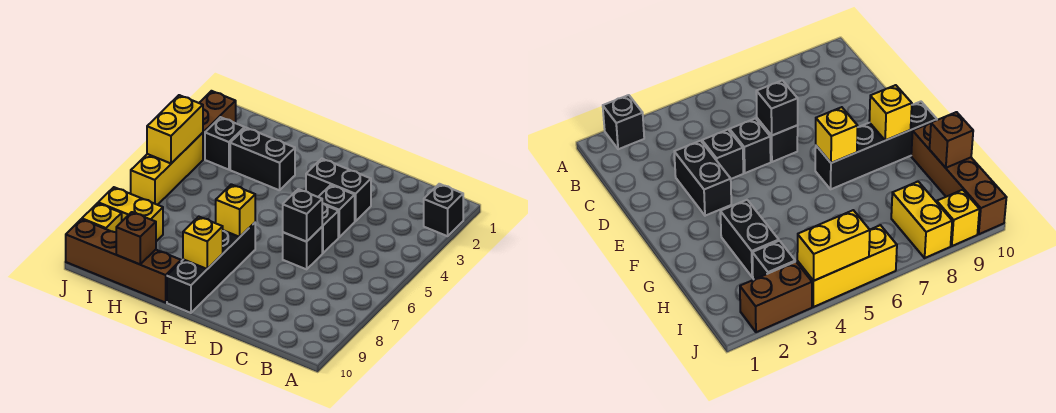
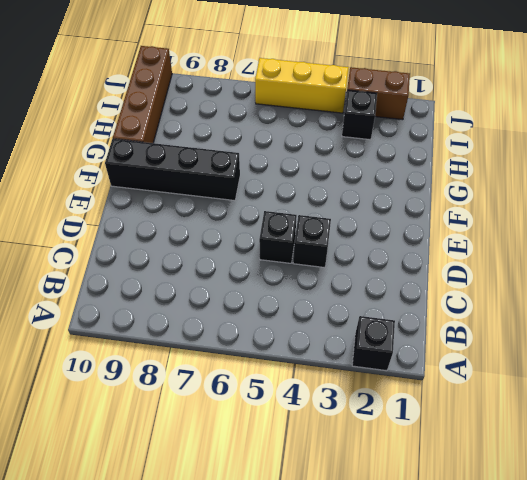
none -> black 1x2 brick [306,159,371,221]
none -> black 1x1 brick [283,227,322,269]
none -> black 1x2 brick [230,128,295,190]

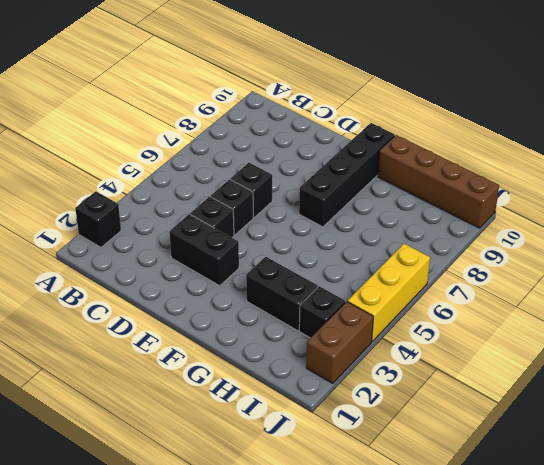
none -> yellow 1x2 brick [98,187,163,241]
none -> yellow 1x1 brick [82,203,122,232]
none -> black 1x1 brick [283,189,322,242]

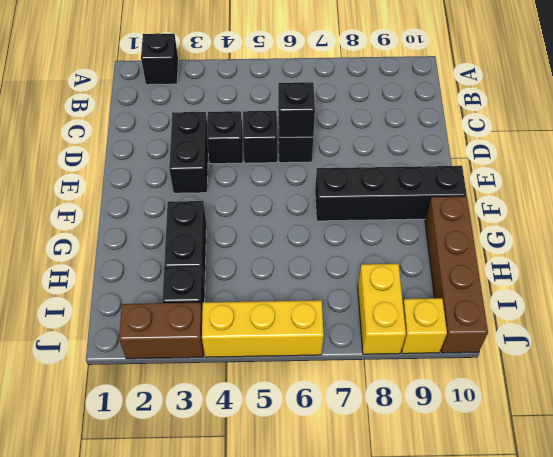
none -> yellow 1x1 brick [216,184,255,237]
none -> yellow 1x1 brick [183,217,223,269]
none -> brown 1x1 brick [116,212,156,264]

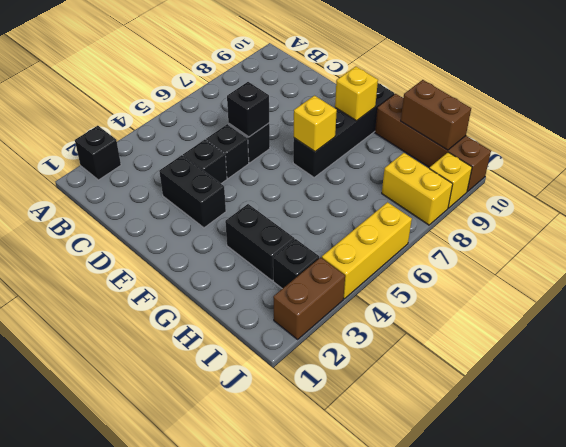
brown 1x2 brick [401,80,471,150] -> brown 1x1 brick [116,212,156,264]
none -> yellow 1x2 brick [147,95,203,163]

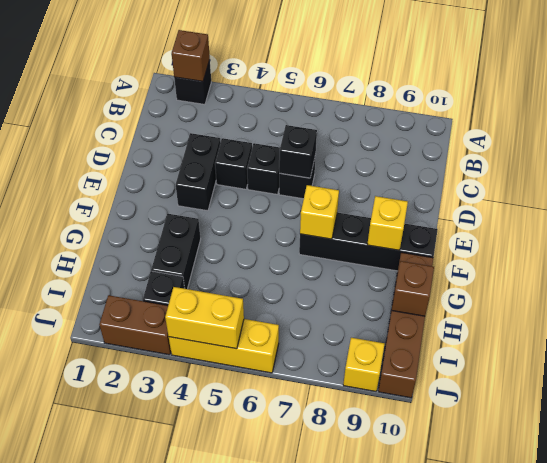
brown 1x1 brick [172,30,210,82] -> none
none -> yellow 1x2 brick [98,187,163,241]

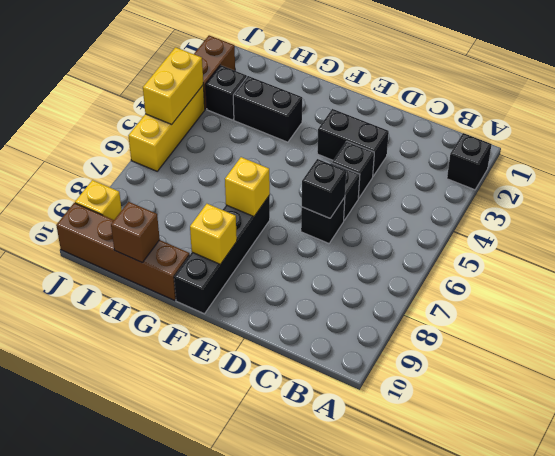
none -> yellow 1x2 brick [98,187,163,241]

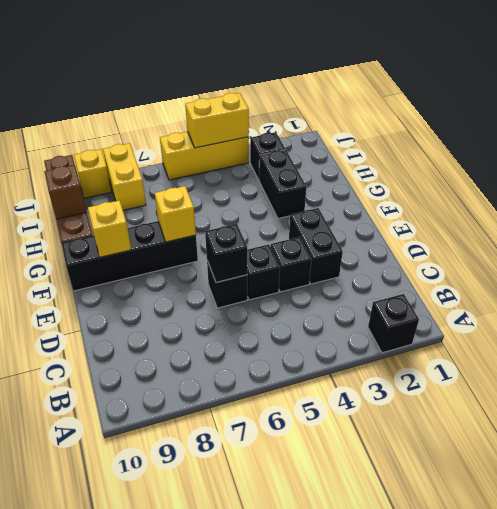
none -> brown 1x2 brick [199,91,236,159]

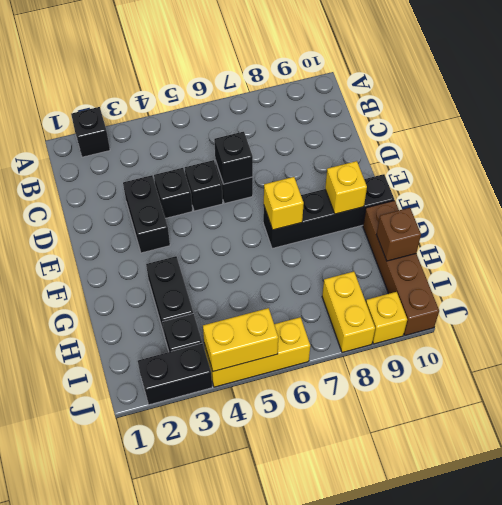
black 1x2 brick [138,343,212,405] -> brown 1x2 brick [199,91,236,159]

